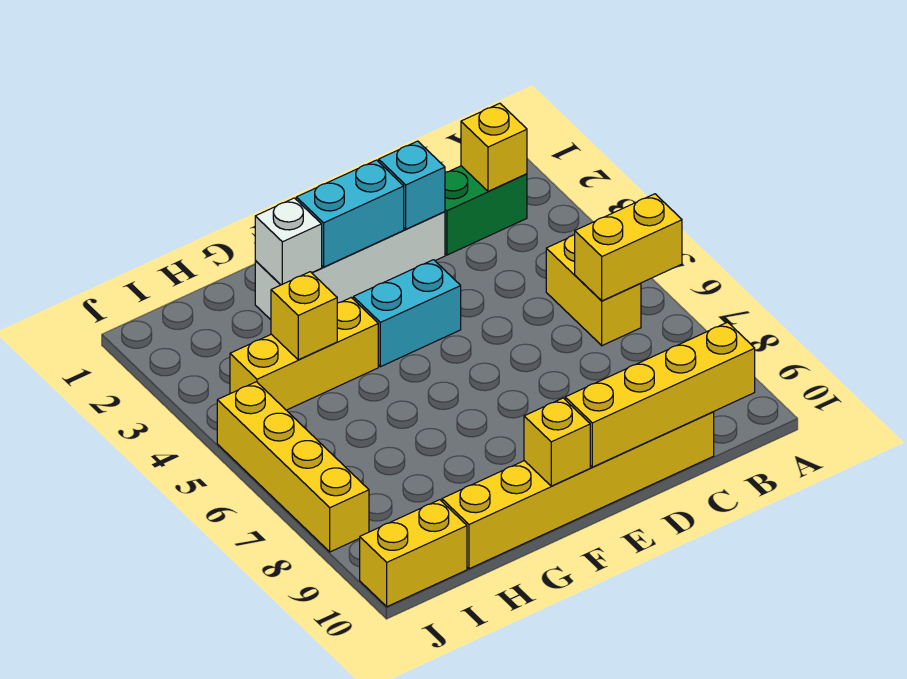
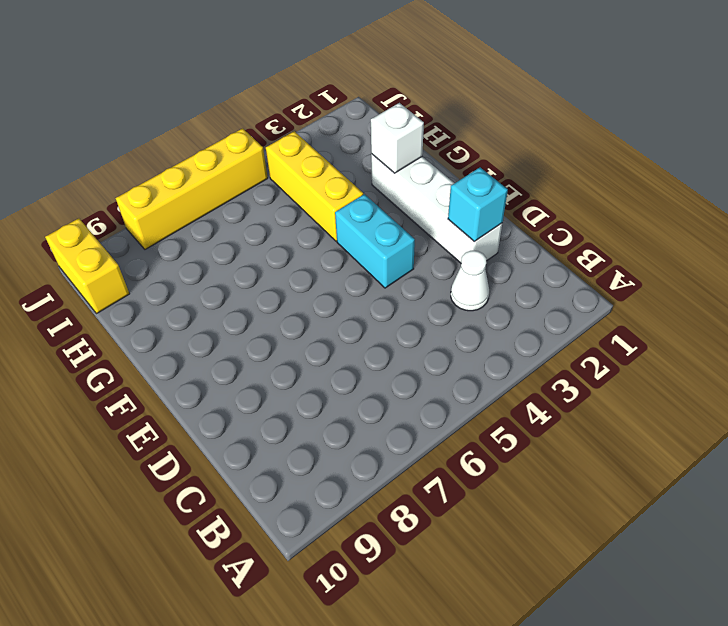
white 1x1 cone [451,251,489,311] -> none
none -> green 1x2 brick [445,166,527,255]
none -> yellow 1x2 brick [546,235,641,346]
none -> yellow 1x6 brick [442,412,714,569]

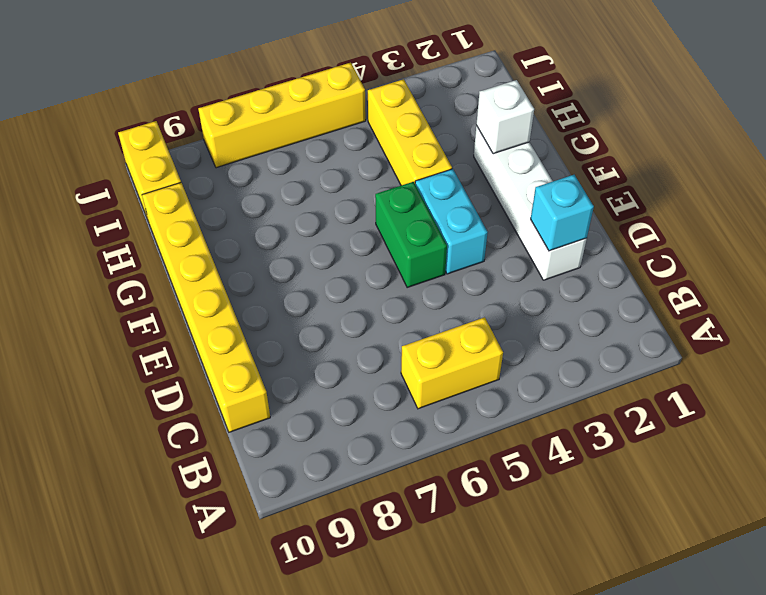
green 1x2 brick [375,182,447,287] -> green 1x2 brick moved to [445,166,527,255]
none -> yellow 1x2 brick [575,194,682,301]
none -> yellow 1x1 brick [461,103,527,191]
none -> yellow 1x4 brick [565,322,755,467]

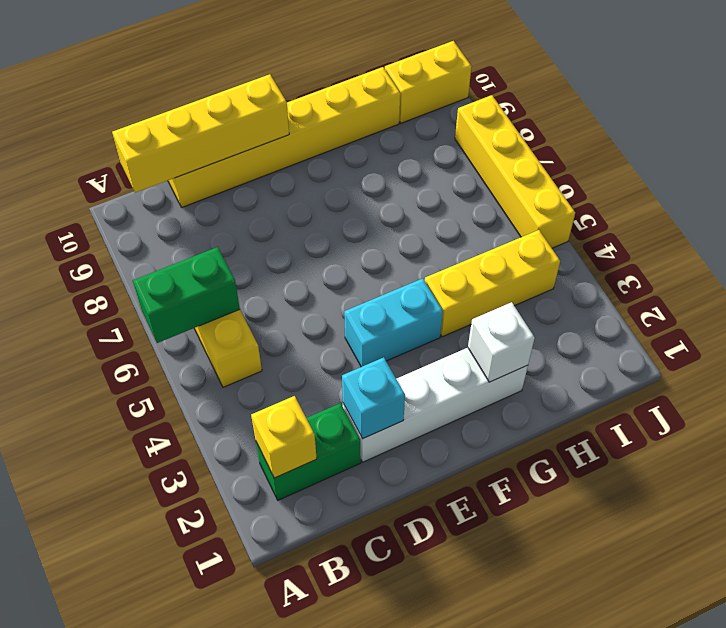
green 1x2 brick [133,247,240,343] -> yellow 1x2 brick [575,194,682,301]
none -> cyan 1x2 brick [296,160,404,267]
none -> yellow 1x1 brick [524,398,590,486]
none -> yellow 1x1 brick [271,272,337,360]

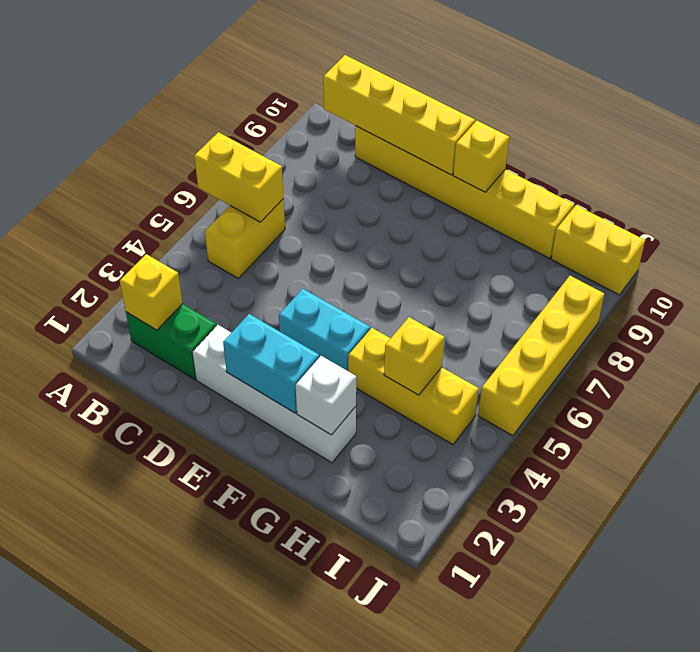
none -> cyan 1x1 brick [379,141,445,229]

